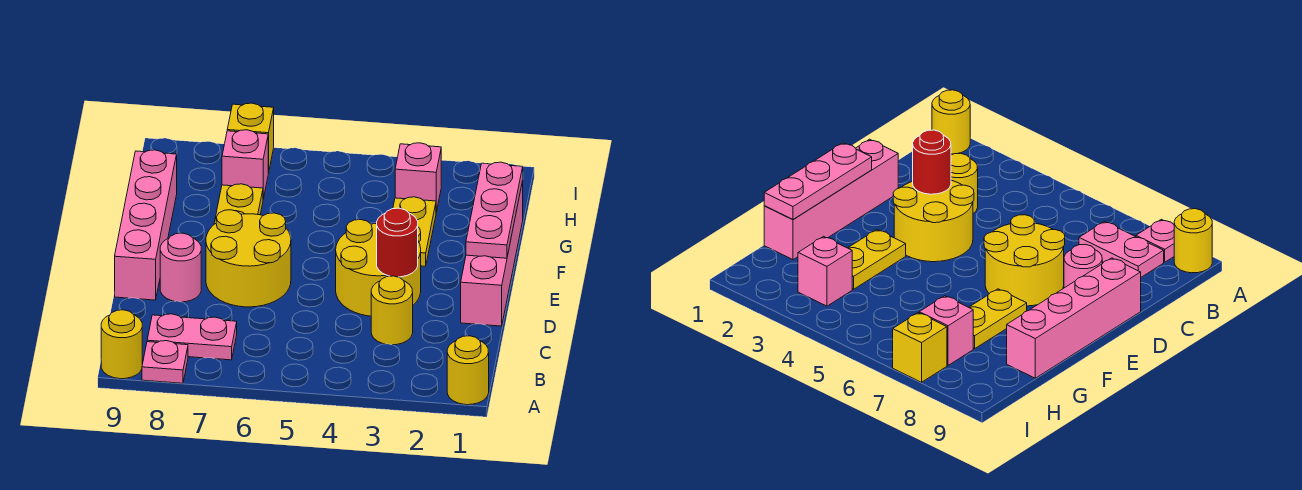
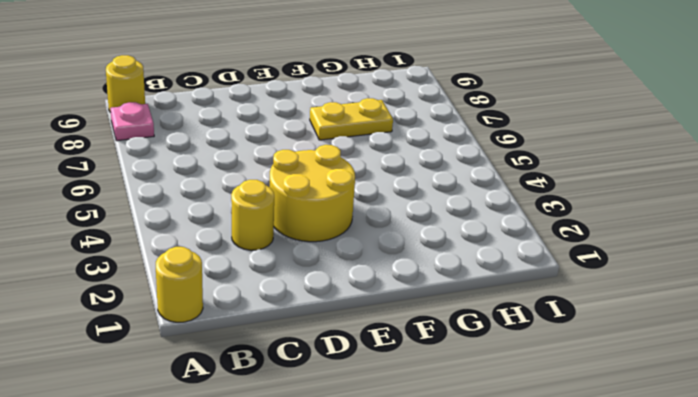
none -> pink 1x2 plate [147,314,237,360]
none -> pink 1x4 brick [461,181,523,326]
none -> yellow 2x2 round brick [206,210,291,307]

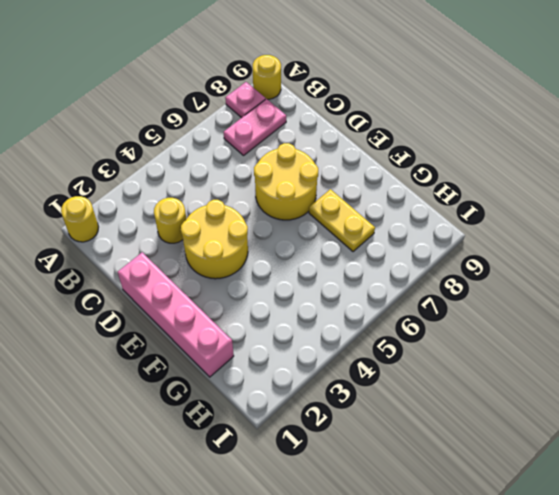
none -> pink 1x1 round brick [160,233,201,302]
none -> pink 1x4 brick [115,150,177,300]
none -> yellow 1x2 plate [393,197,436,266]

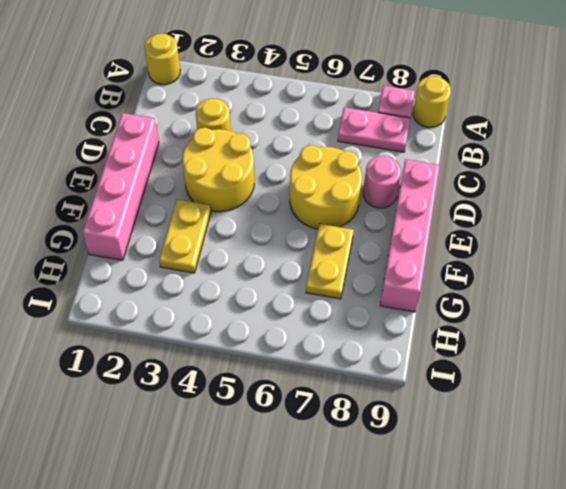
none -> pink 1x1 brick [395,143,441,212]
none -> pink 1x1 brick [222,130,268,199]
none -> yellow 1x1 brick [227,103,274,173]

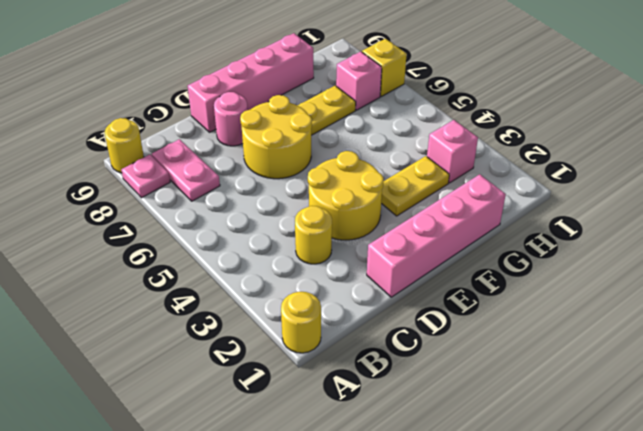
none -> red 1x1 round brick [377,208,418,277]
none -> pink 1x3 plate [466,162,523,258]

